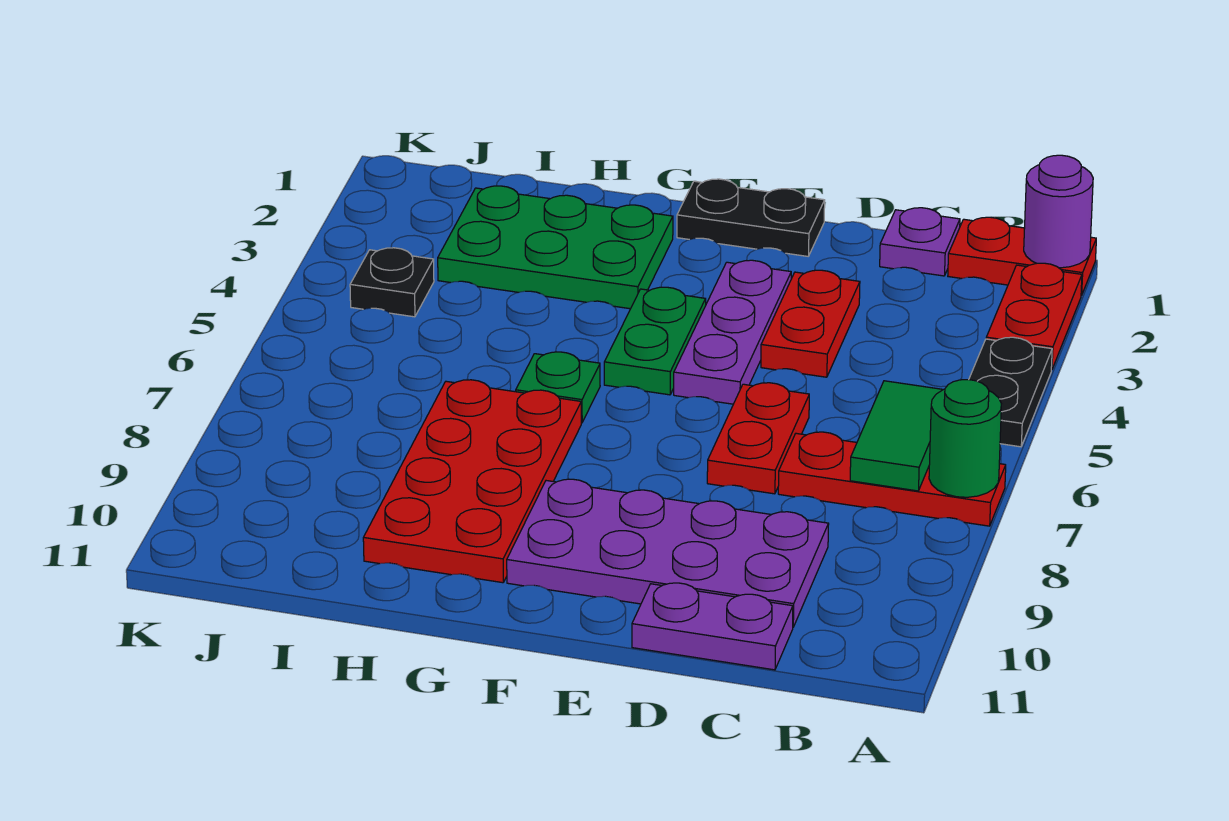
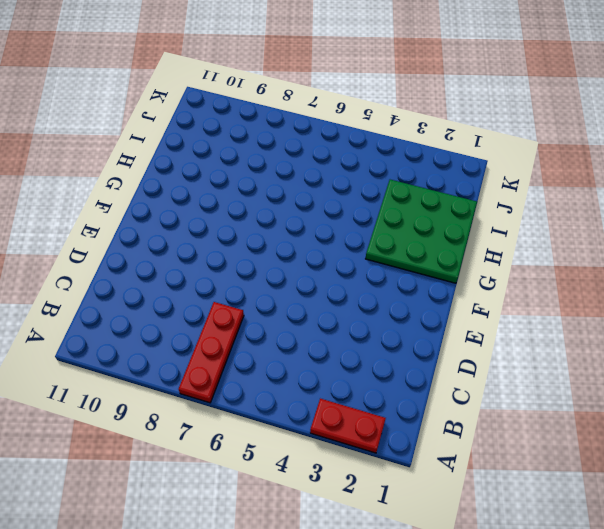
green 3x3 plate [366,180,477,283] -> green 2x3 plate [438,186,673,309]
none -> red 1x2 plate [948,217,1096,296]
none -> black 1x2 plate [969,337,1052,447]
none -> purple 1x1 plate [880,208,960,276]

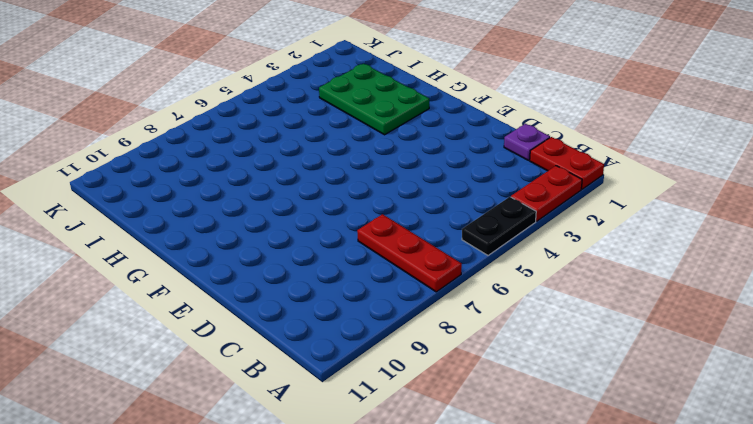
none -> purple 2x4 plate [507,479,829,627]
none -> purple 1x2 plate [632,583,793,670]
none -> red 1x2 plate [761,270,860,377]

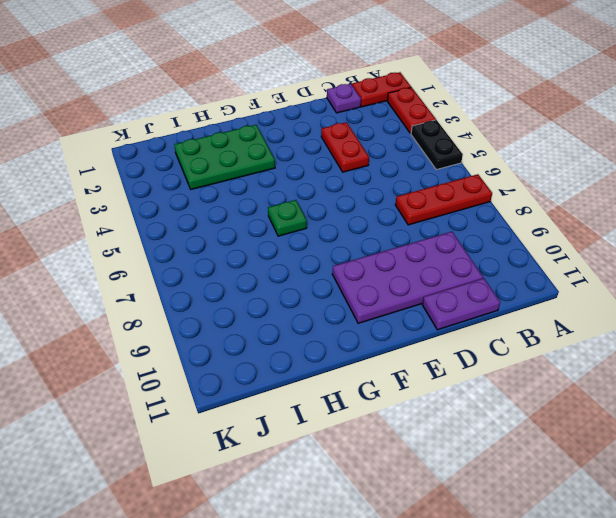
none -> red 1x2 plate [707,383,809,494]
none -> black 1x2 plate [677,179,825,256]
none -> purple 1x3 plate [674,260,791,404]

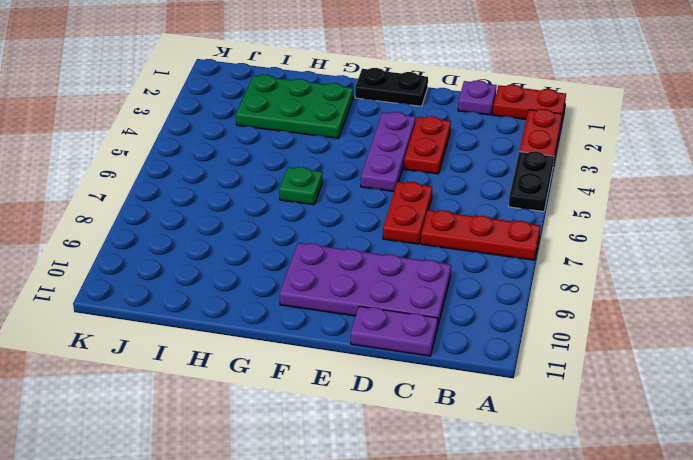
none -> green 1x2 plate [604,287,706,395]
none -> red 2x4 plate [363,380,581,583]
none -> black 1x1 plate [350,248,434,317]

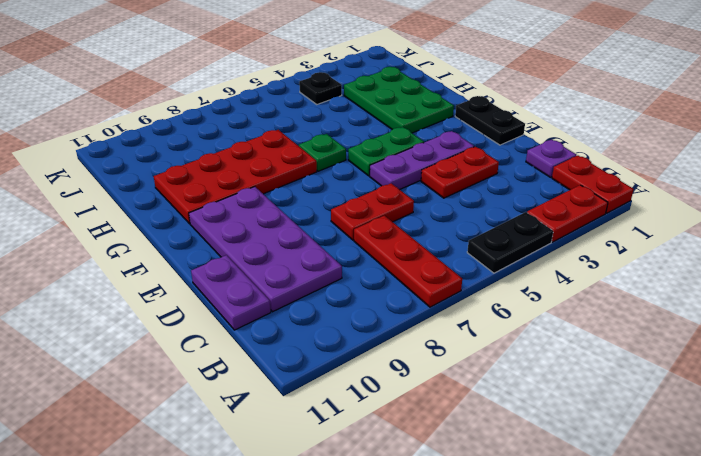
none -> purple 1x1 round brick [1024,155,1093,268]
none -> green 1x1 round brick [929,380,1001,497]
none -> green 1x2 tile [850,381,943,491]

